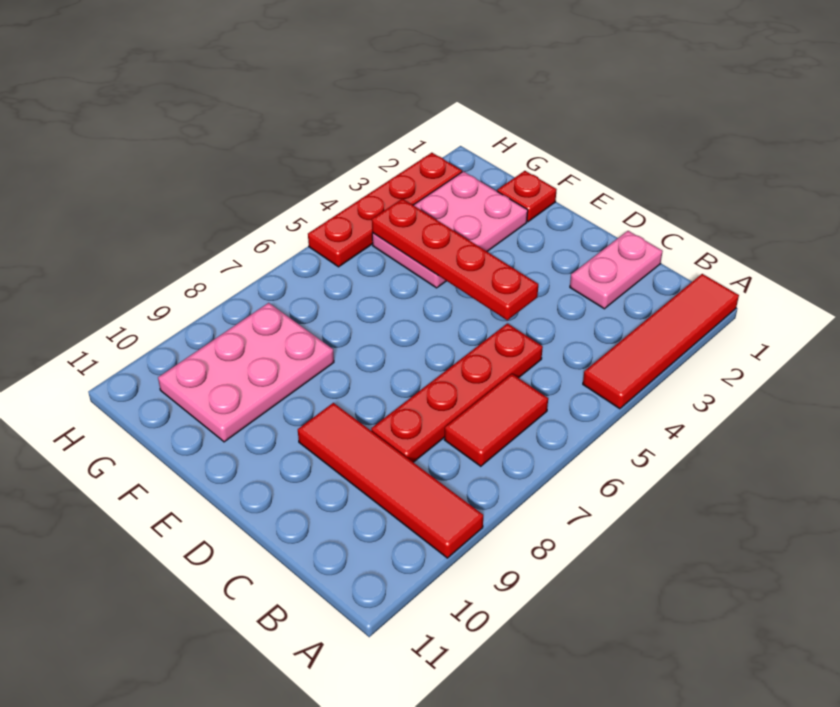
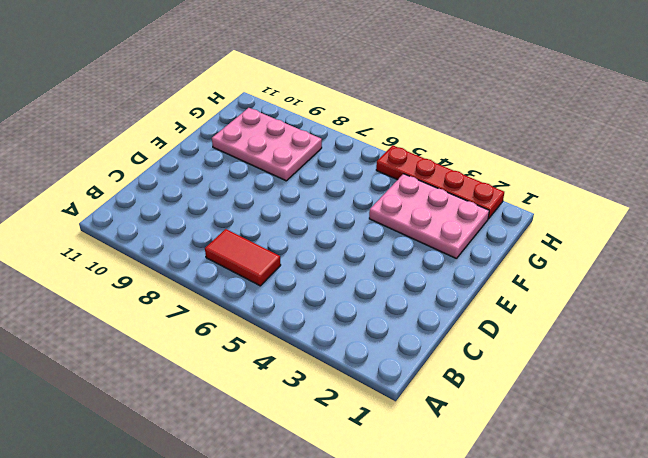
none -> red 1x4 tile [583,274,739,409]
none -> red 1x4 tile [298,403,483,558]

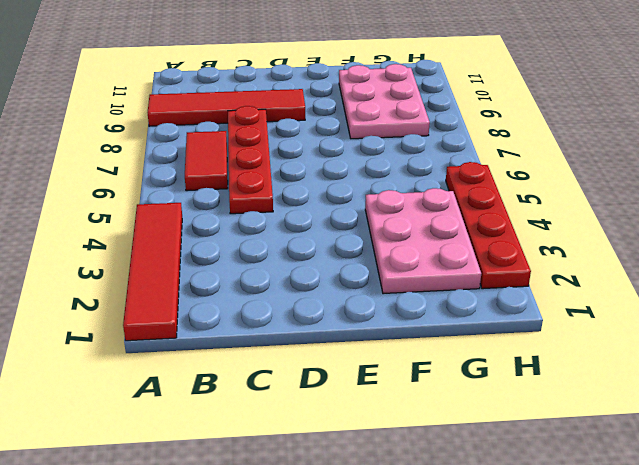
none -> pink 1x2 plate [570,231,663,309]
none -> red 1x1 plate [497,171,557,222]

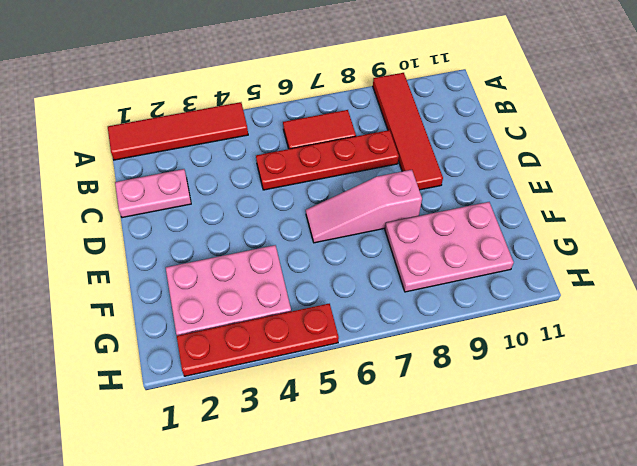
pink 1x3 slope [306,170,422,243] -> none
none -> red 1x1 plate [497,171,557,222]
none -> red 1x4 plate [372,199,538,320]

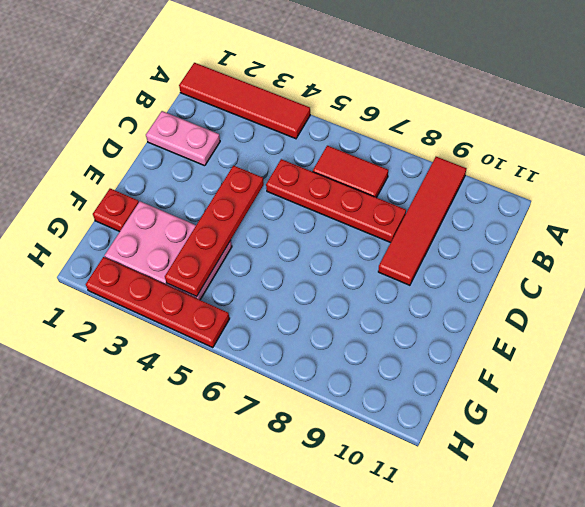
none -> pink 2x3 plate [158,303,334,442]

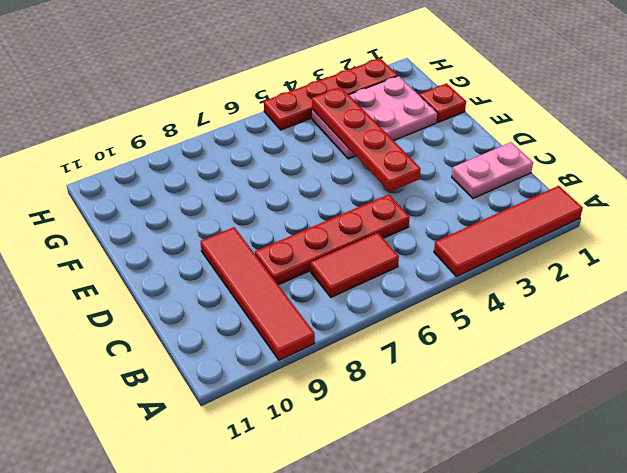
none -> pink 2x3 plate [158,303,334,442]

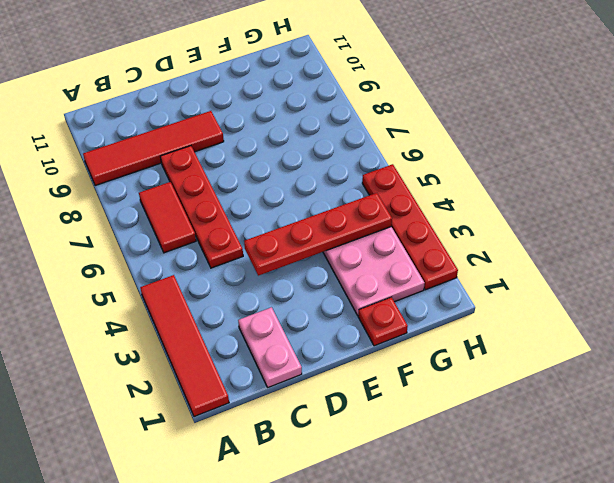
none -> pink 2x3 plate [158,303,334,442]

